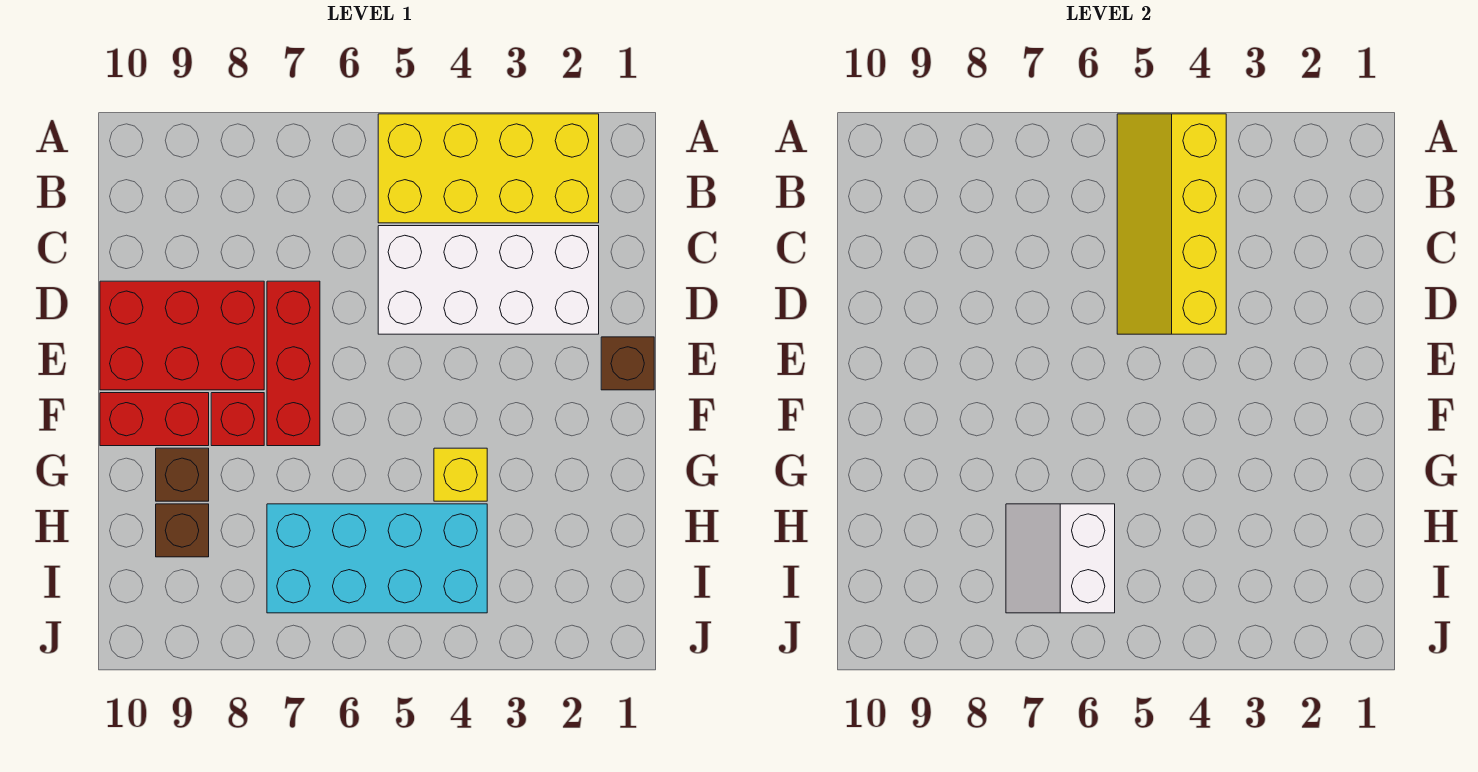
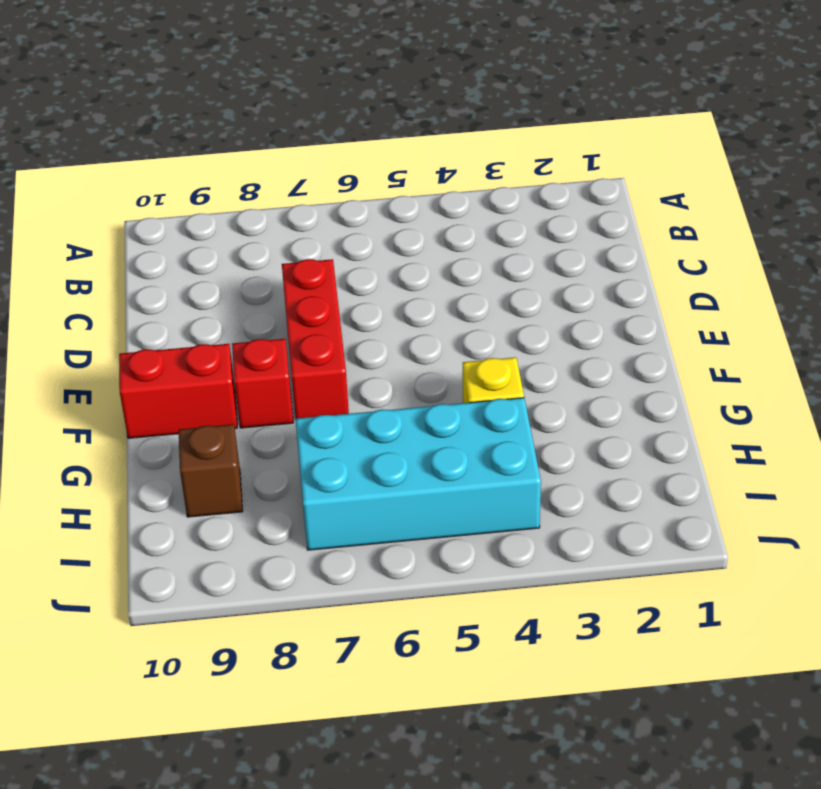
none -> yellow 2x4 brick [378,114,599,223]
none -> white 2x4 brick [378,226,599,334]
none -> red 2x3 brick [100,281,264,390]

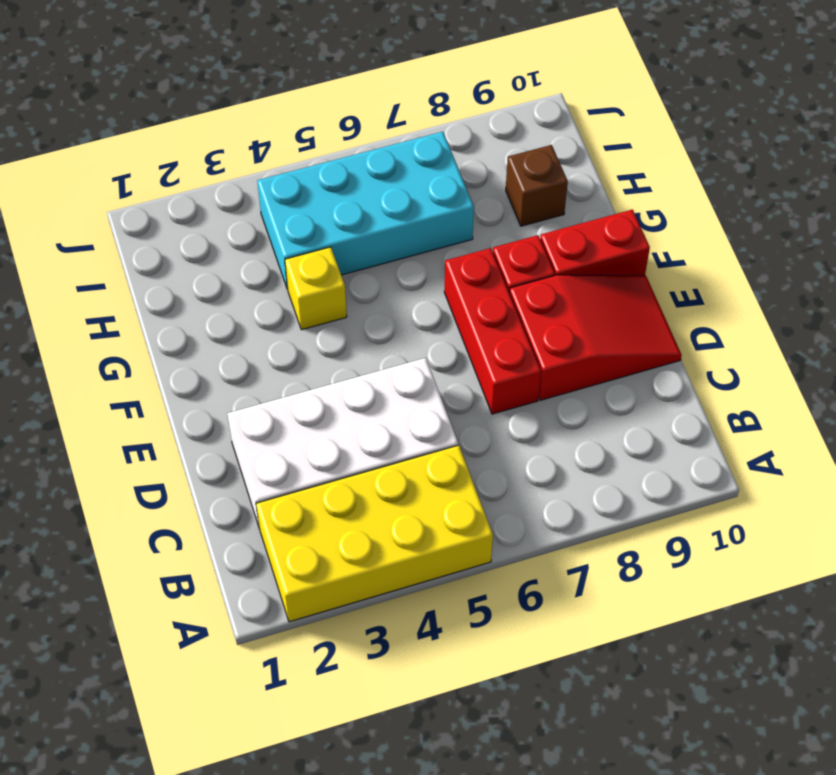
red 2x3 slope [509,275,682,400] -> red 2x3 brick [100,281,264,390]
none -> brown 1x1 brick [601,337,654,390]
none -> brown 1x1 brick [156,448,209,501]
none -> yellow 2x4 slope [1117,114,1226,334]

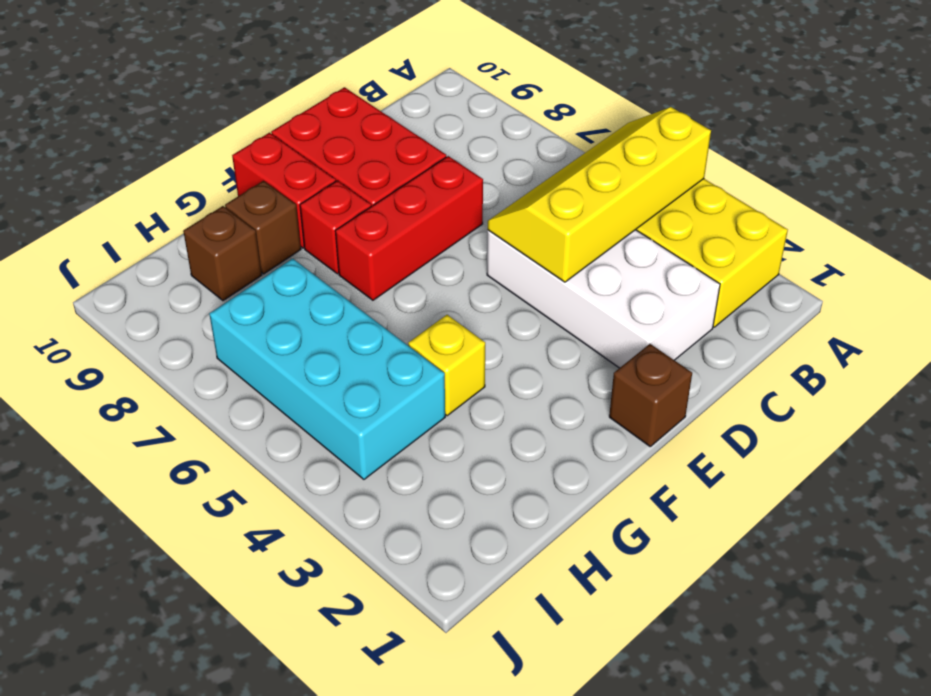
none -> white 2x2 slope [1006,504,1115,613]

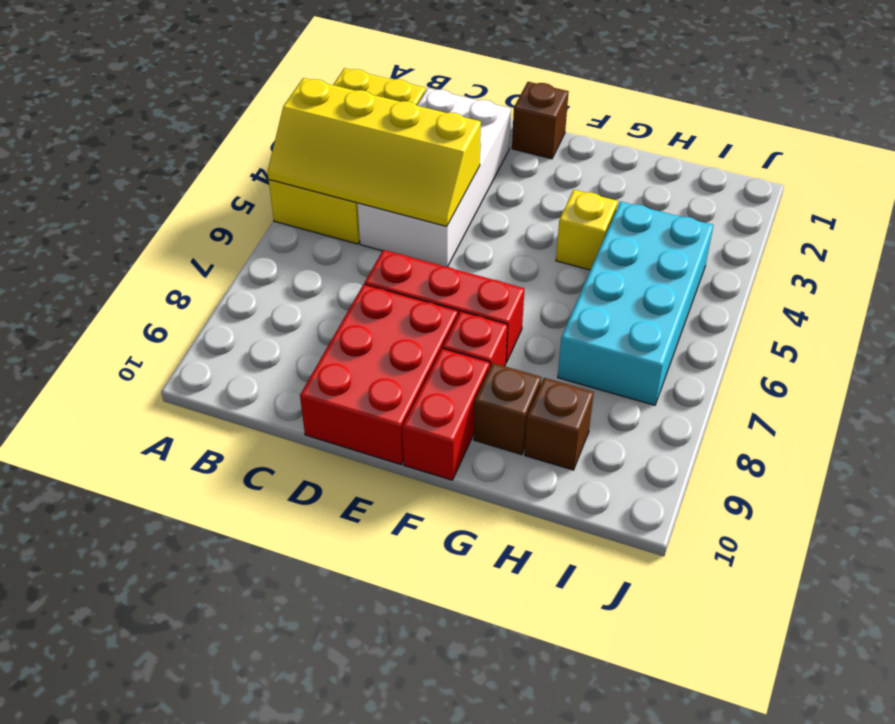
none -> white 2x2 slope [1006,504,1115,613]

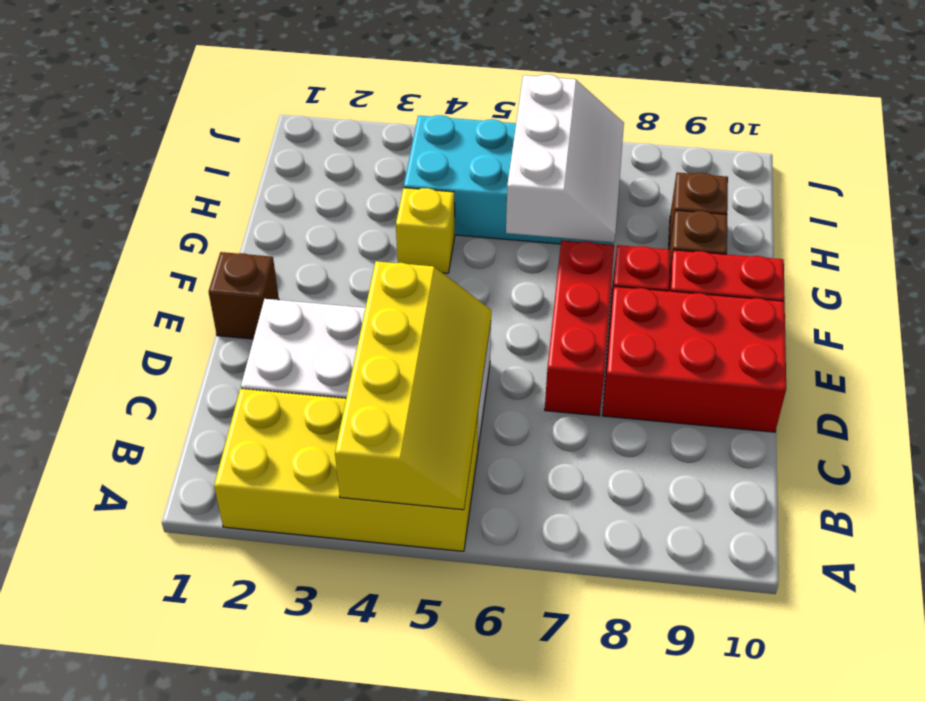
white 2x3 slope [506,74,624,242] -> white 2x2 slope [1006,504,1115,613]

